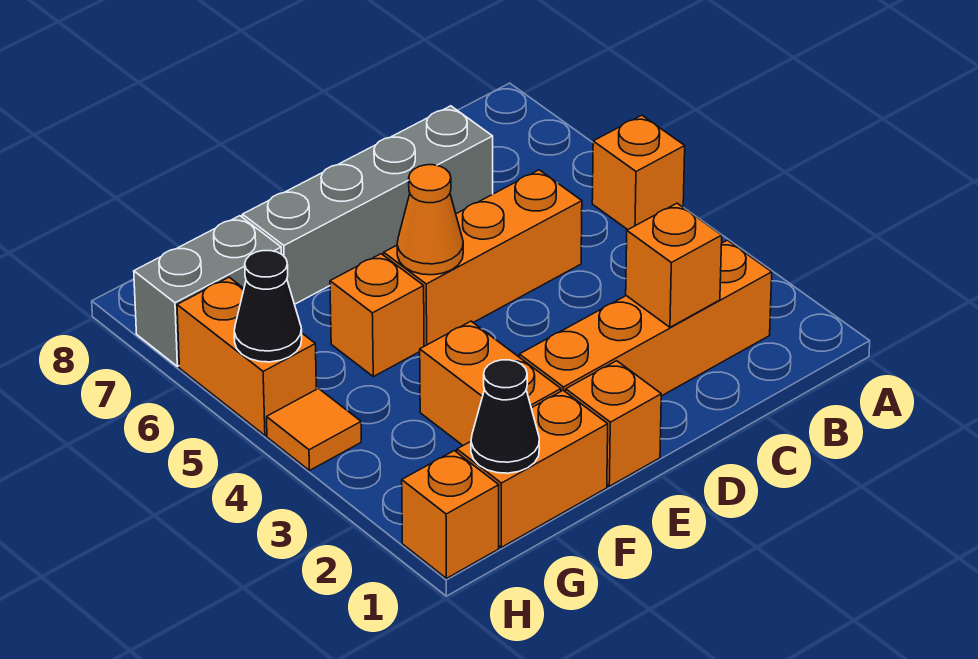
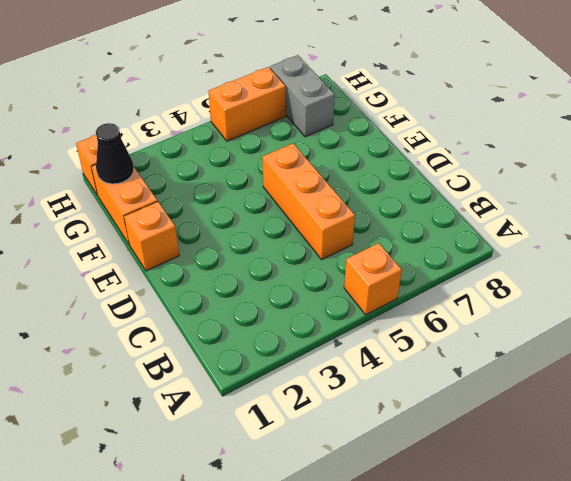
none -> orange 1x4 brick [519,240,772,396]
none -> grey 1x4 brick [242,106,493,304]
none -> orange 1x2 brick [420,321,561,445]

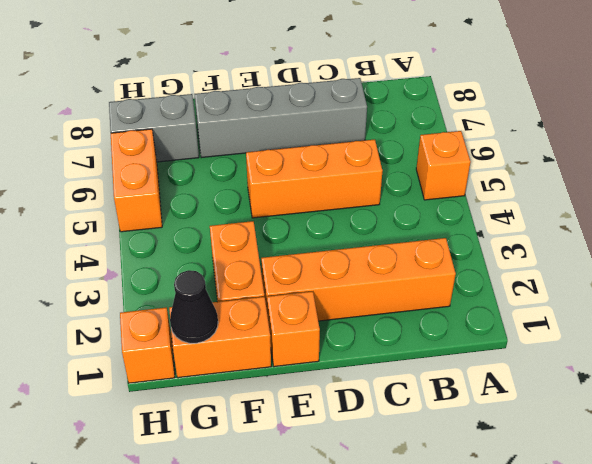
none -> orange 1x1 brick [330,254,424,377]
none -> orange 1x1 tile [267,389,361,470]
none -> orange 1x1 brick [626,203,722,327]

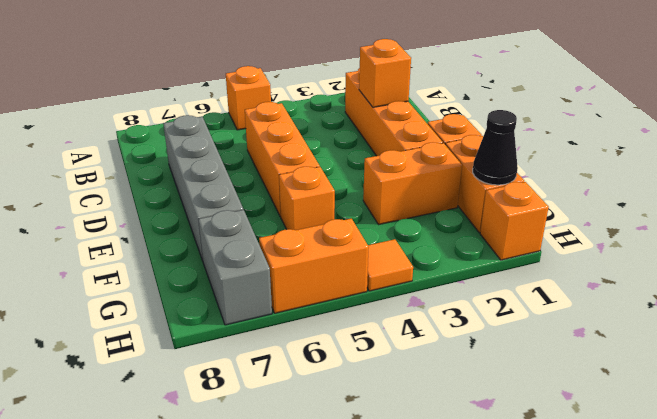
none -> orange 1x1 cone [397,165,463,275]
none -> black 1x1 cone [234,251,302,362]

